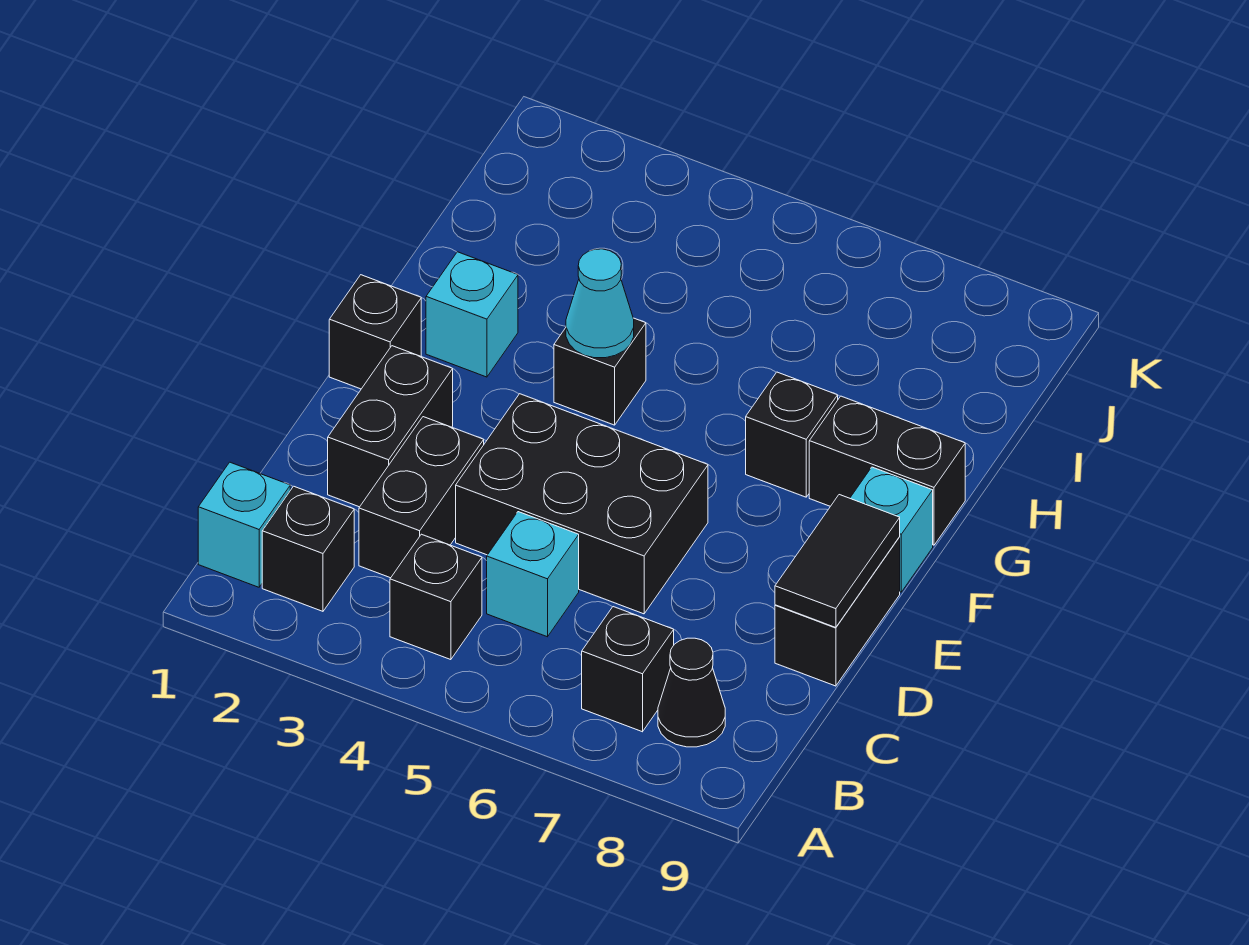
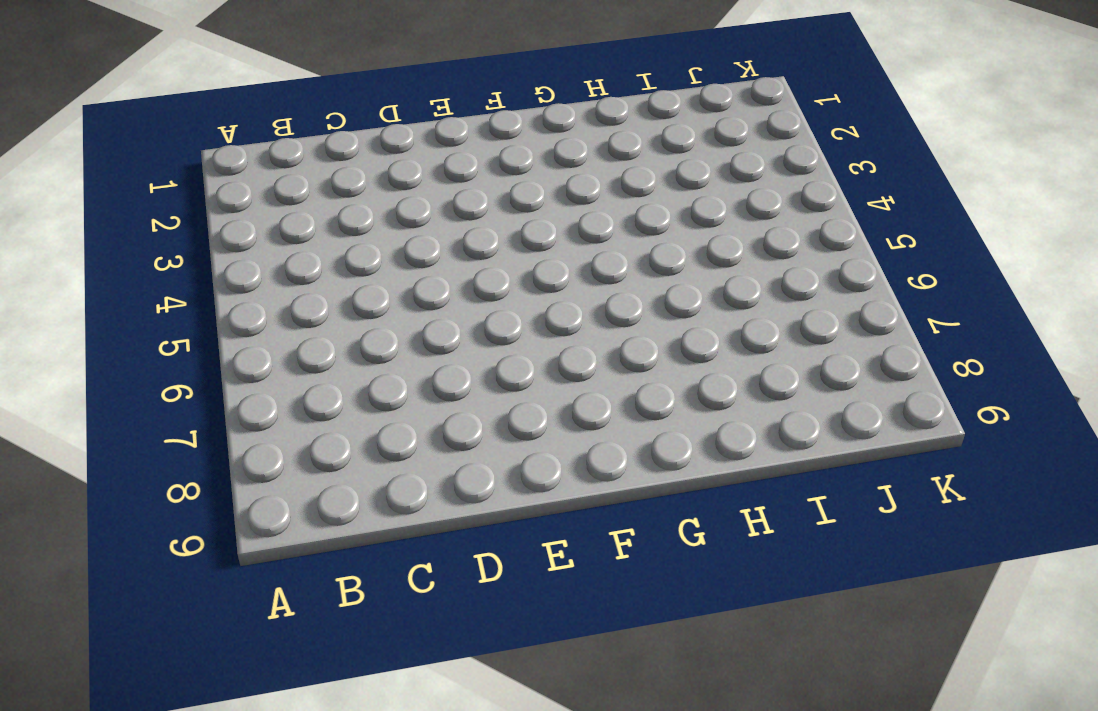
none -> cyan 1x1 brick [198,462,290,587]
none -> black 1x1 brick [262,486,354,611]
none -> black 1x1 brick [390,534,482,660]

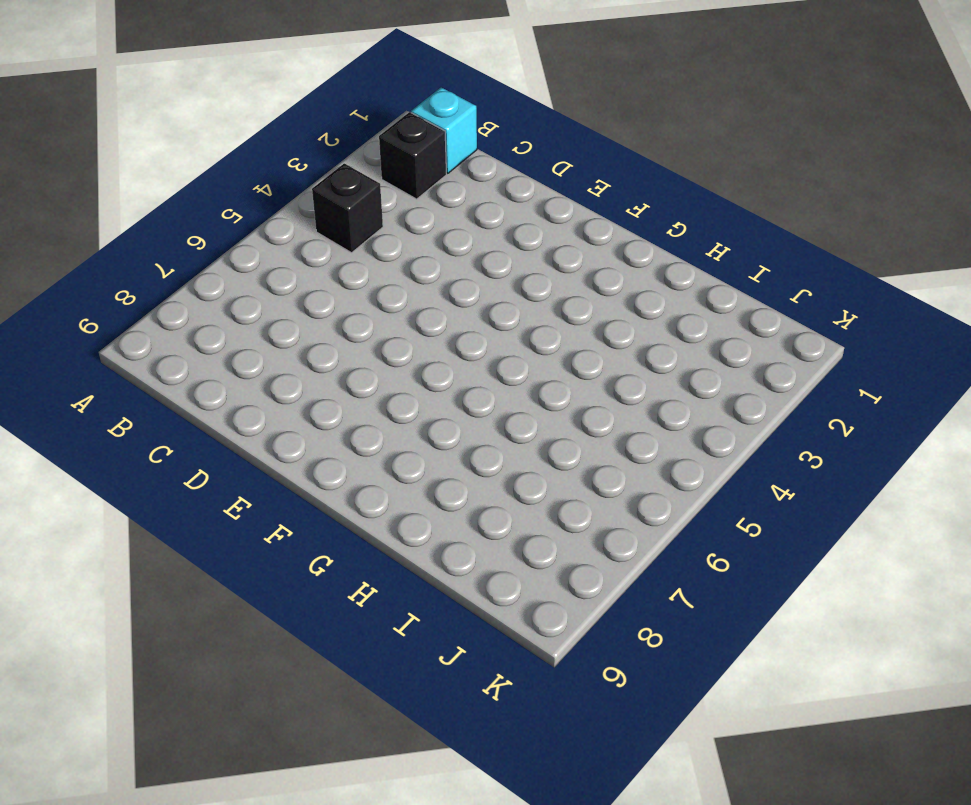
none -> black 1x1 brick [582,607,674,732]
none -> black 1x1 cone [658,638,725,747]
none -> black 1x2 brick [359,417,484,578]

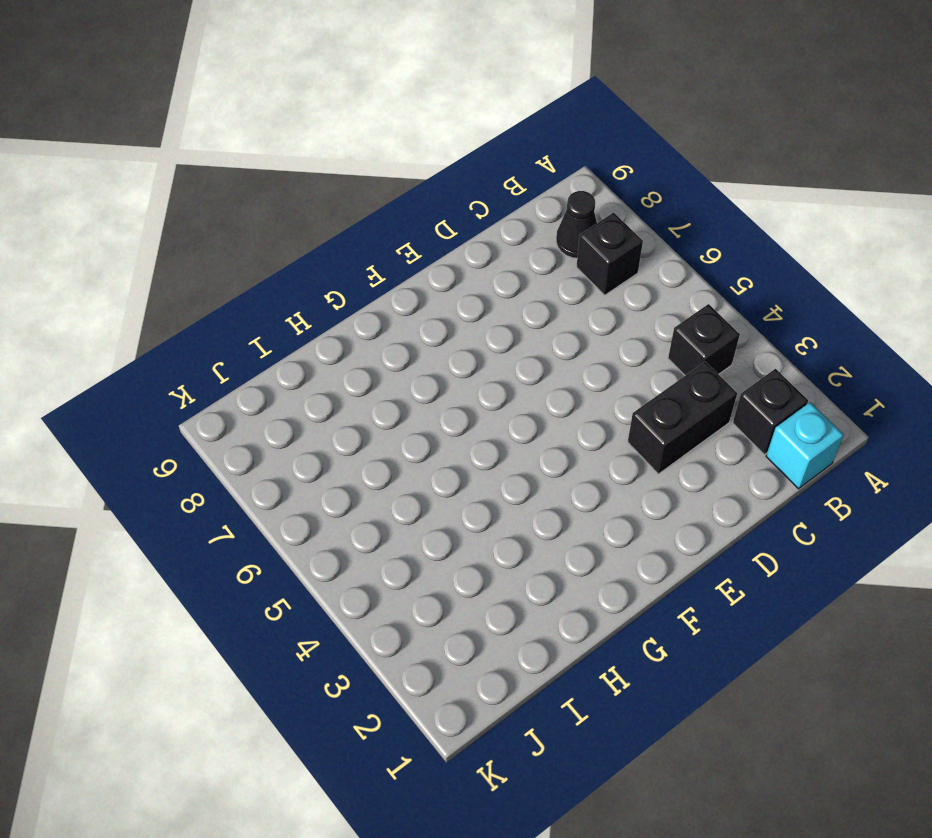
none -> cyan 1x1 brick [487,512,579,637]
none -> black 1x2 brick [328,346,453,507]
none -> black 2x3 brick [456,394,708,614]

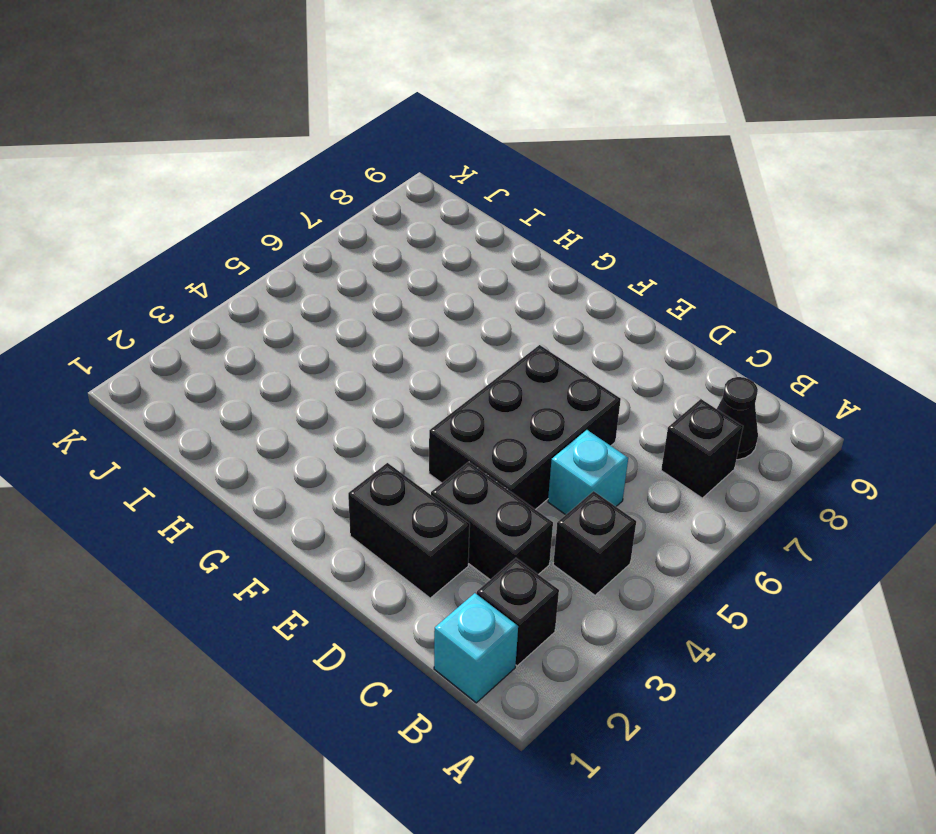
none -> black 1x2 brick [775,537,900,686]
none -> black 1x1 brick [329,275,421,389]
none -> cyan 1x1 brick [850,467,933,592]

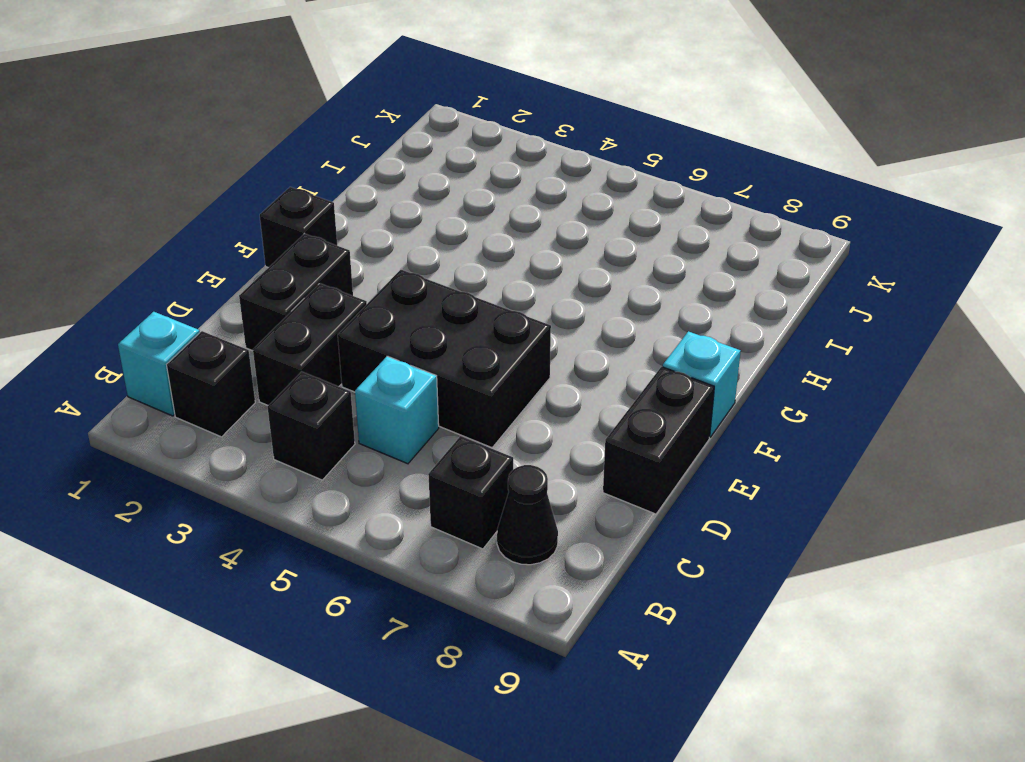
none -> cyan 1x1 brick [426,252,518,377]
none -> black 1x1 brick [554,318,646,425]
none -> black 1x1 brick [746,372,838,497]

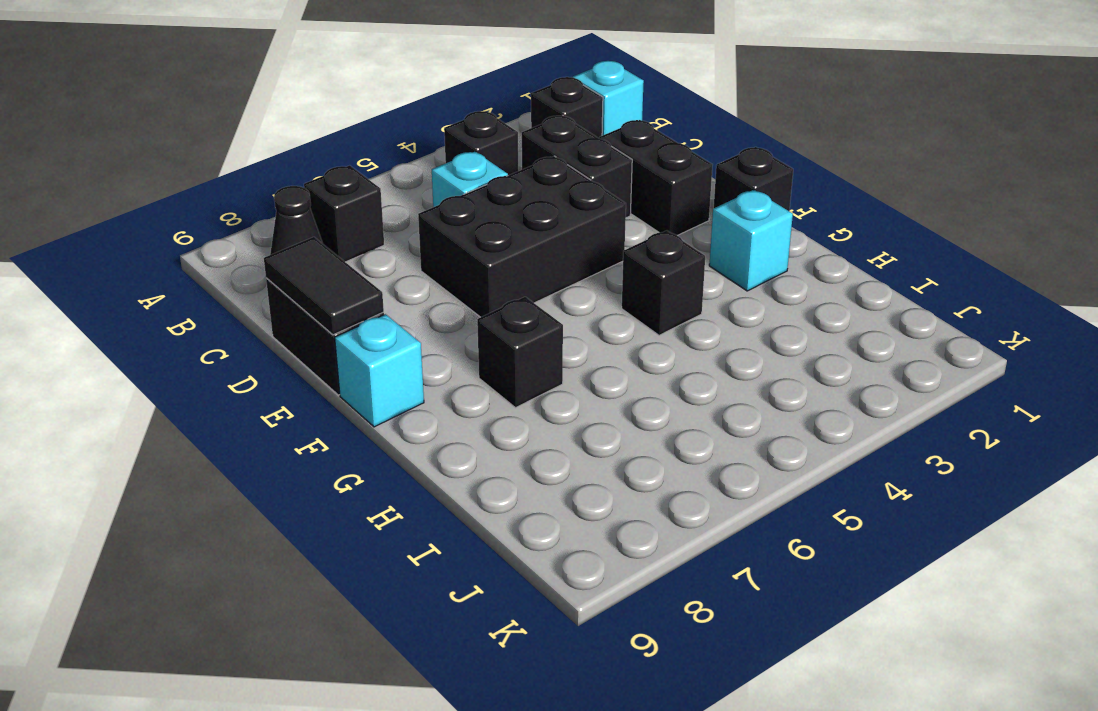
none -> black 1x2 brick [809,396,965,545]
none -> cyan 1x1 cone [566,249,634,358]

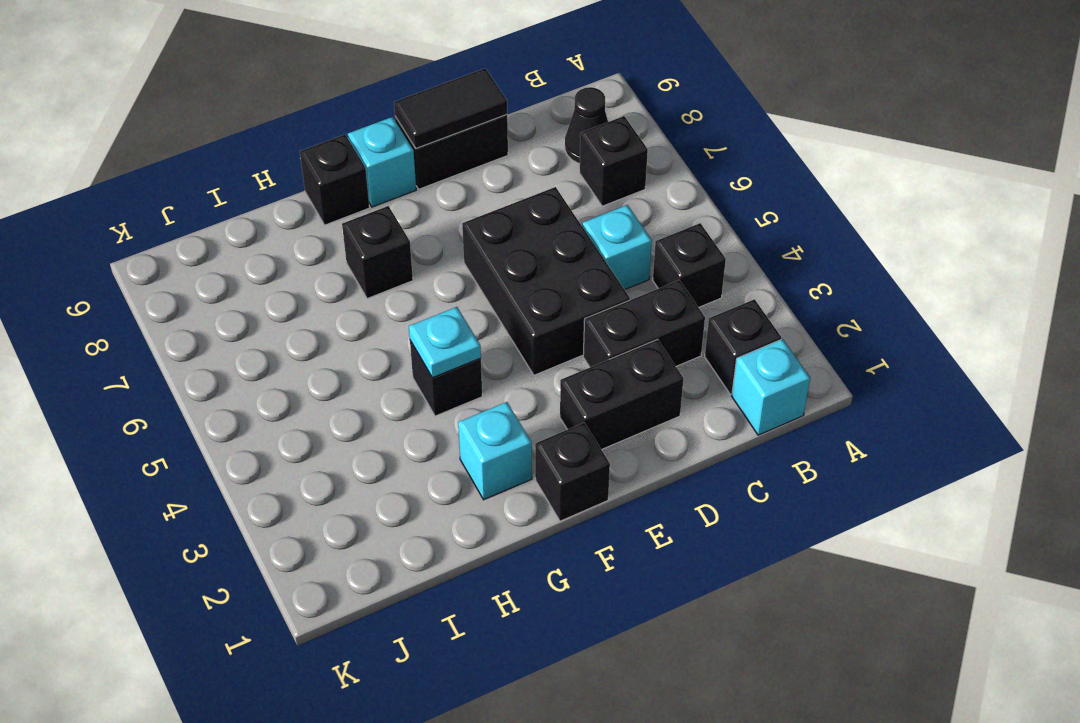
cyan 1x1 plate [409,307,481,378] -> cyan 1x1 cone [566,249,634,358]
black 1x1 brick [300,135,370,225] -> black 1x2 brick [809,396,965,545]

